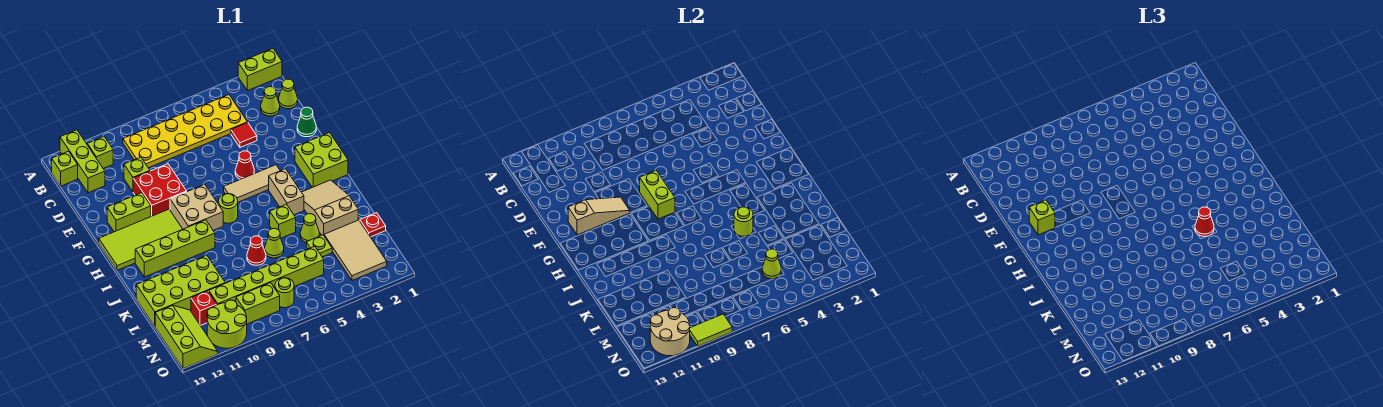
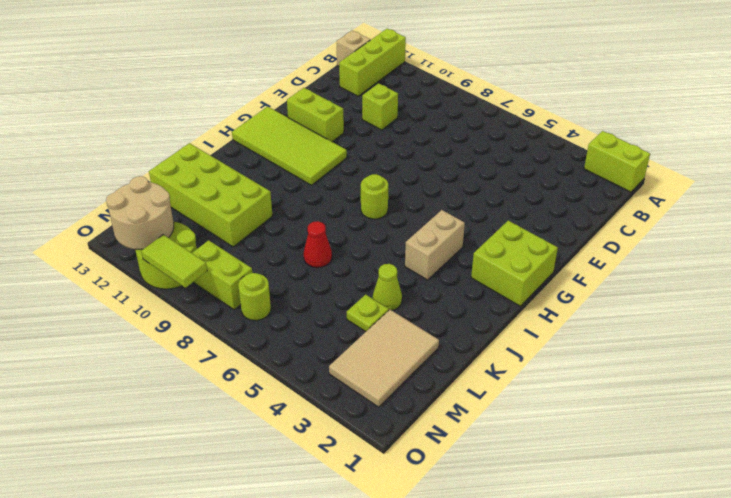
tan 1x1 brick [337,31,370,66] -> lime 1x1 brick [52,151,78,186]
none -> yellow 2x6 plate [123,95,248,168]
none -> lime 1x1 brick [87,137,113,169]
none -> lime 1x1 cone [279,79,298,109]
none -> lime 1x1 cone [261,87,280,116]

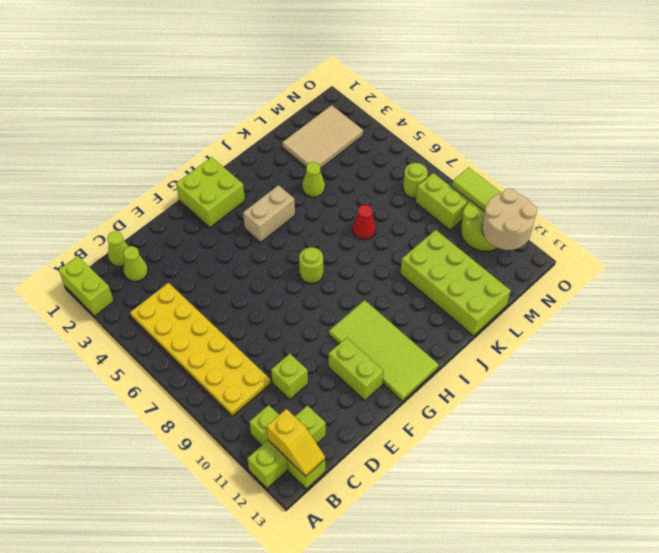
yellow 1x2 slope [267,409,325,476] -> none
none -> red 1x1 tile [231,123,257,148]
none -> green 1x1 cone [297,107,316,137]
none -> red 2x2 brick [133,164,187,216]
none -> red 1x1 cone [235,151,254,179]

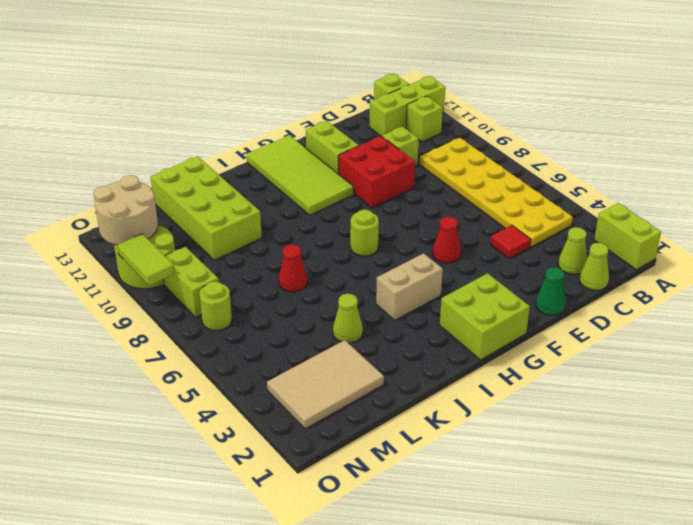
none -> tan 1x3 tile [224,165,280,202]
none -> tan 2x2 brick [170,184,223,231]
none -> tan 2x3 slope [302,180,358,235]
none -> lime 1x4 brick [135,220,215,277]

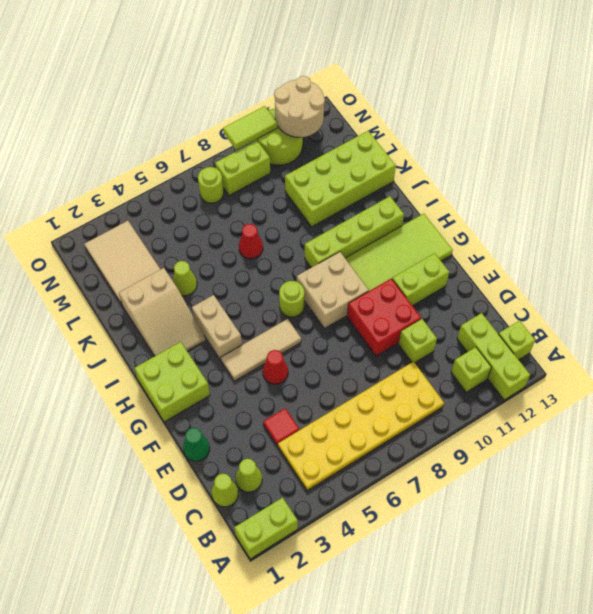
none -> lime 1x1 brick [270,204,296,238]
none -> lime 1x1 cone [265,228,284,258]
none -> red 1x1 plate [360,213,386,237]
none -> lime 1x1 plate [306,235,332,257]

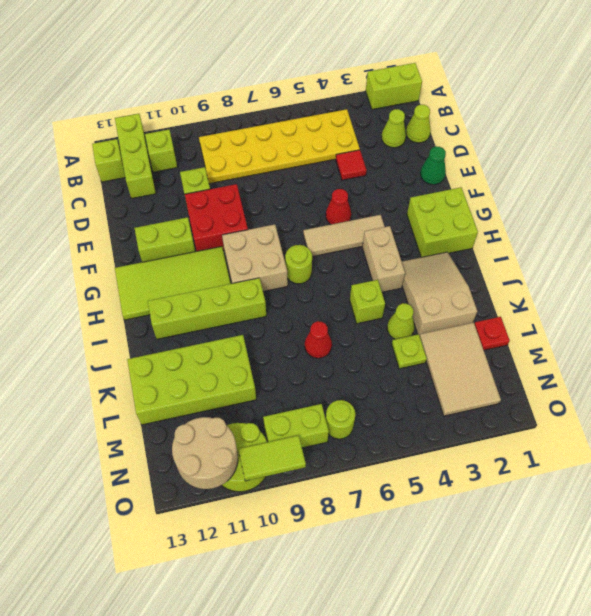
none -> lime 1x1 cone [265,228,284,258]
none -> lime 1x6 brick [209,246,324,305]
none -> red 1x1 brick [191,291,217,326]
none -> lime 2x3 slope [155,305,218,369]

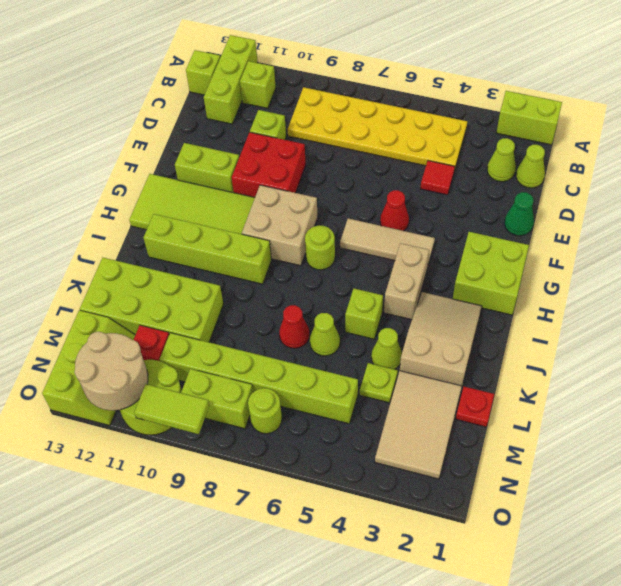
none -> lime 1x2 brick [640,170,675,219]
none -> tan 1x3 slope [568,197,630,235]
none -> lime 1x1 round brick [734,207,753,236]
none -> lime 1x1 cone [762,249,781,279]

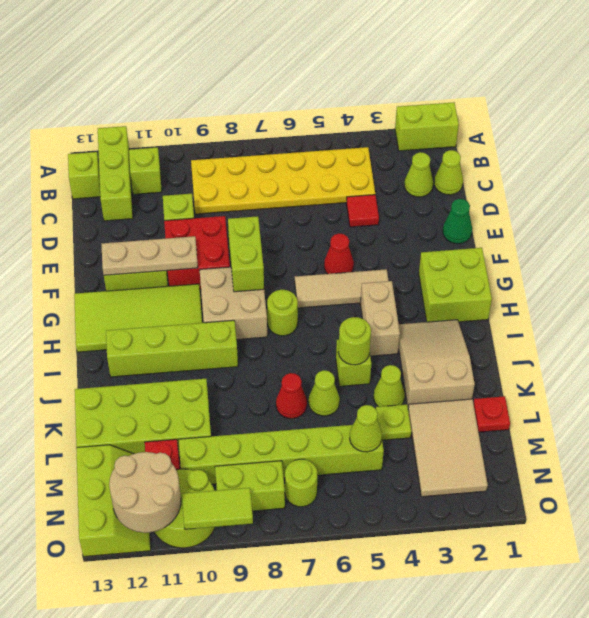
tan 1x3 plate [101,236,198,275] -> tan 1x3 slope [568,197,630,235]
none -> lime 1x1 brick [1029,200,1055,235]
none -> red 1x1 cone [1195,207,1214,236]

